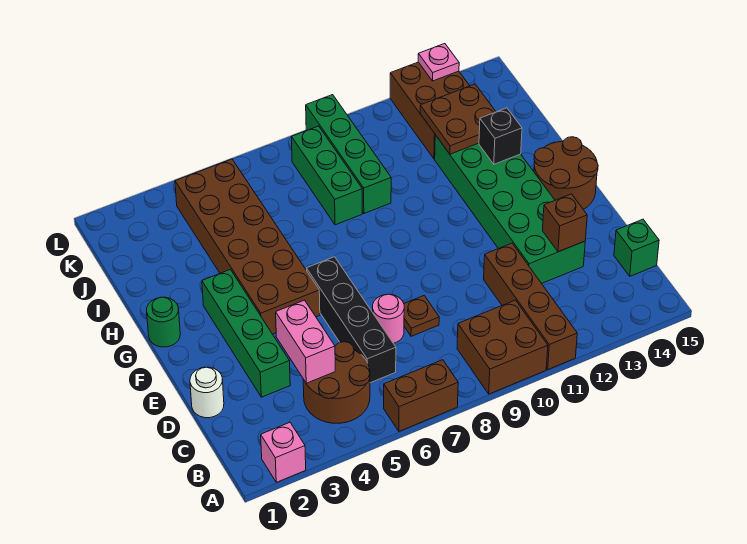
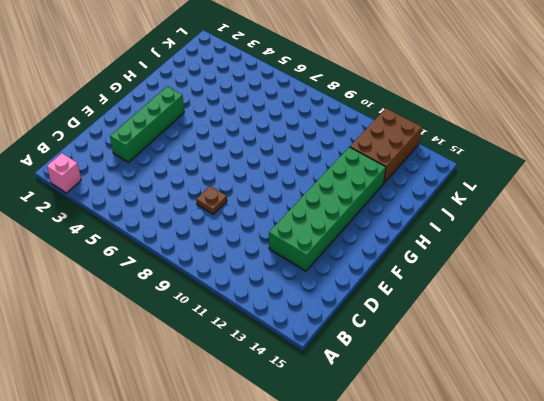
none -> brown 1x2 brick [384,360,458,431]
none -> brown 2x2 brick [457,300,548,394]
none -> brown 1x4 brick [484,243,577,369]

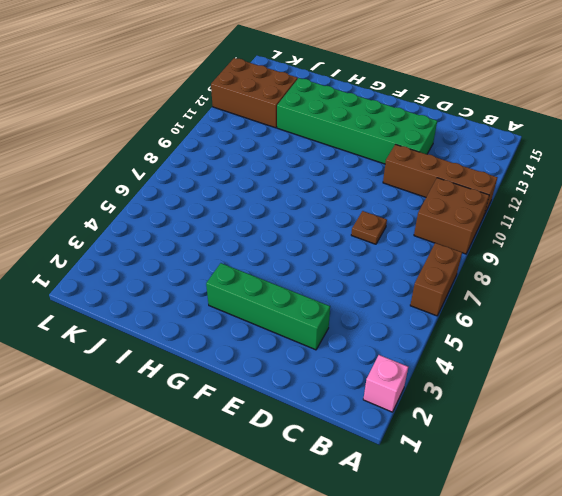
none -> brown 2x2 round brick [303,342,370,423]
none -> black 1x4 brick [307,257,396,383]
none -> green 1x1 brick [614,219,659,276]

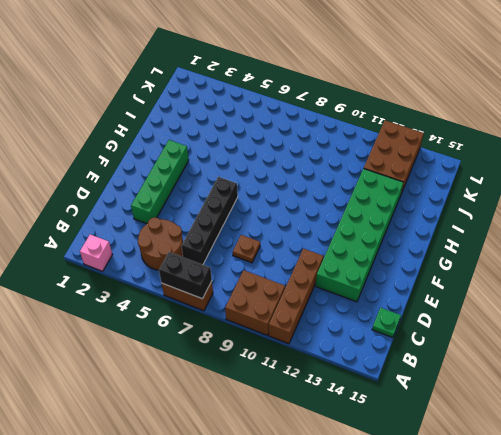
black 1x2 brick [159,252,212,299] -> none
green 1x1 plate [372,308,401,338] -> green 1x1 brick [614,219,659,276]
none -> white 1x1 round brick [190,367,224,418]
none -> pink 1x1 round brick [373,294,404,343]
none -> brown 2x6 brick [175,159,320,334]

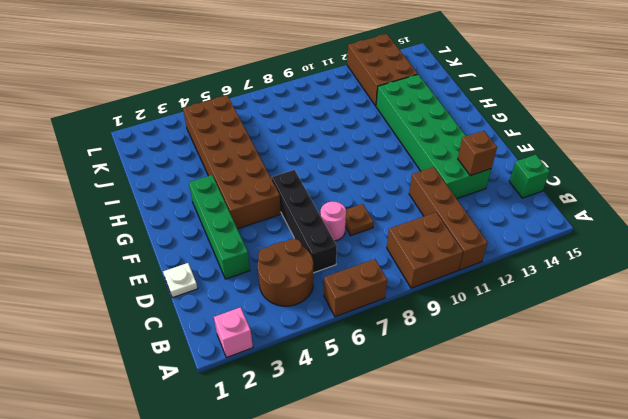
white 1x1 plate [163,263,198,298] -> white 1x1 round brick [190,367,224,418]
none -> brown 2x2 round brick [534,137,598,209]
none -> green 1x1 round brick [147,297,180,347]
none -> green 1x3 brick [291,126,362,225]

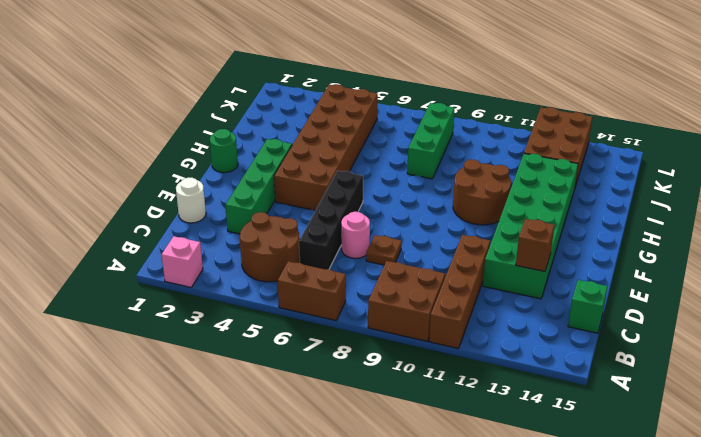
brown 2x2 round brick [453,159,511,225] -> brown 2x2 round brick moved to [534,137,598,209]
none -> green 1x4 brick [306,95,391,213]
none -> pink 1x2 brick [276,300,335,383]
none -> black 1x1 brick [479,108,522,164]

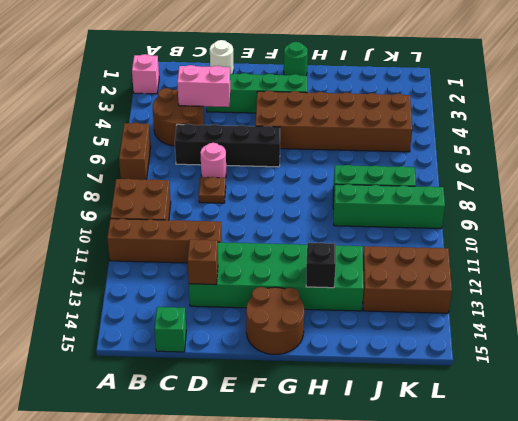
none -> brown 2x2 plate [420,84,496,154]
none -> pink 1x1 plate [418,44,459,81]

